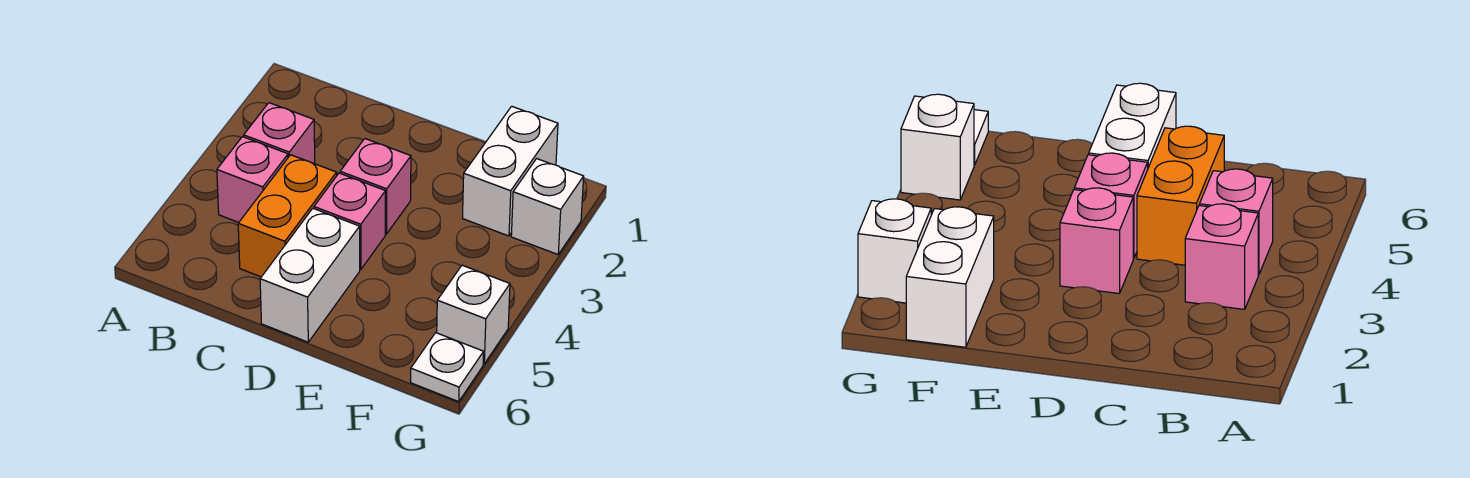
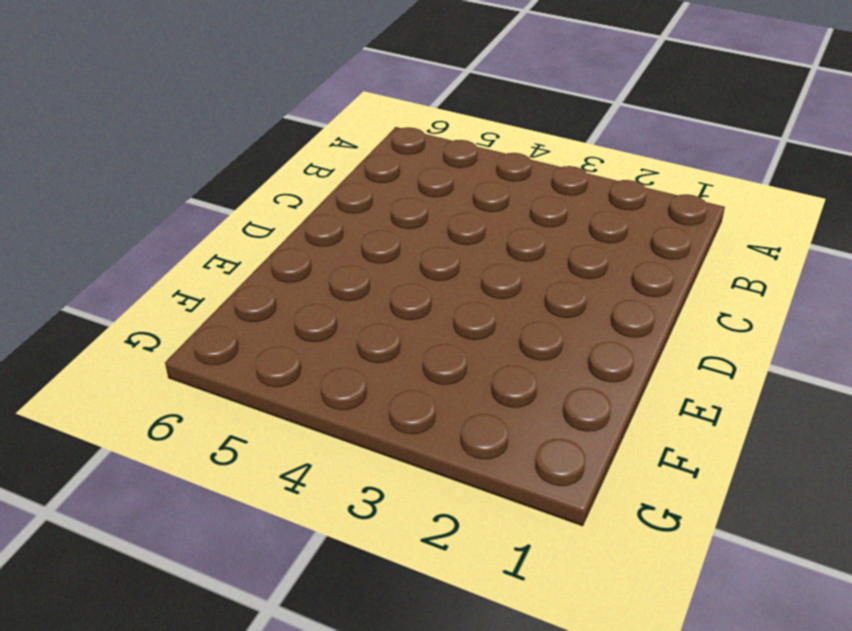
none -> pink 1x1 brick [244,103,315,164]
none -> pink 1x1 brick [217,137,288,222]

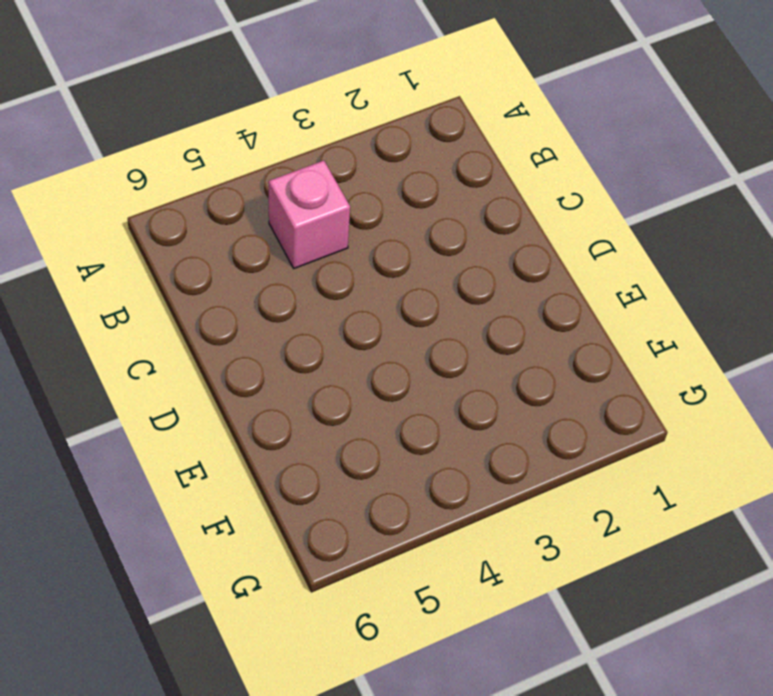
none -> pink 1x1 brick [244,103,315,164]
none -> orange 1x2 brick [238,155,337,277]

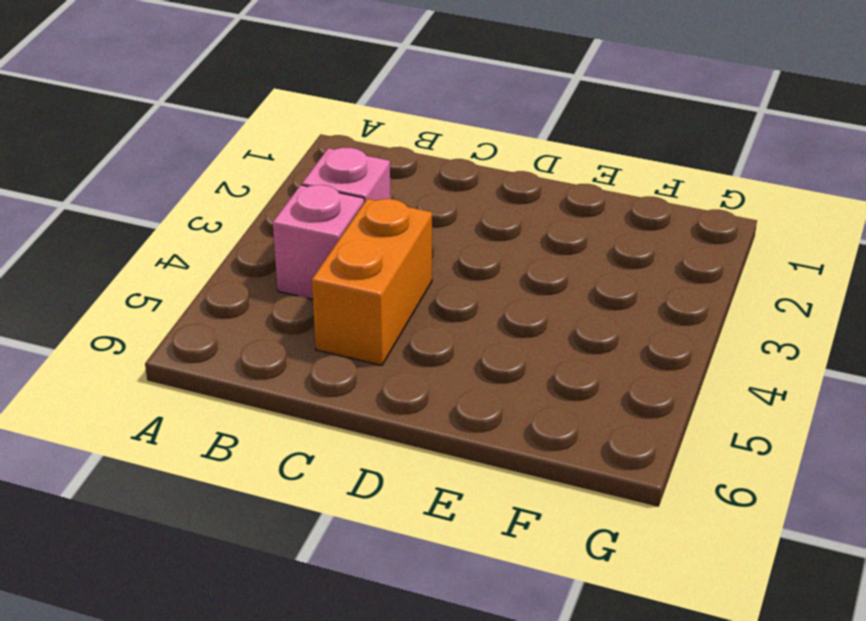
none -> pink 1x1 brick [340,139,411,234]
none -> pink 1x1 brick [314,173,386,270]

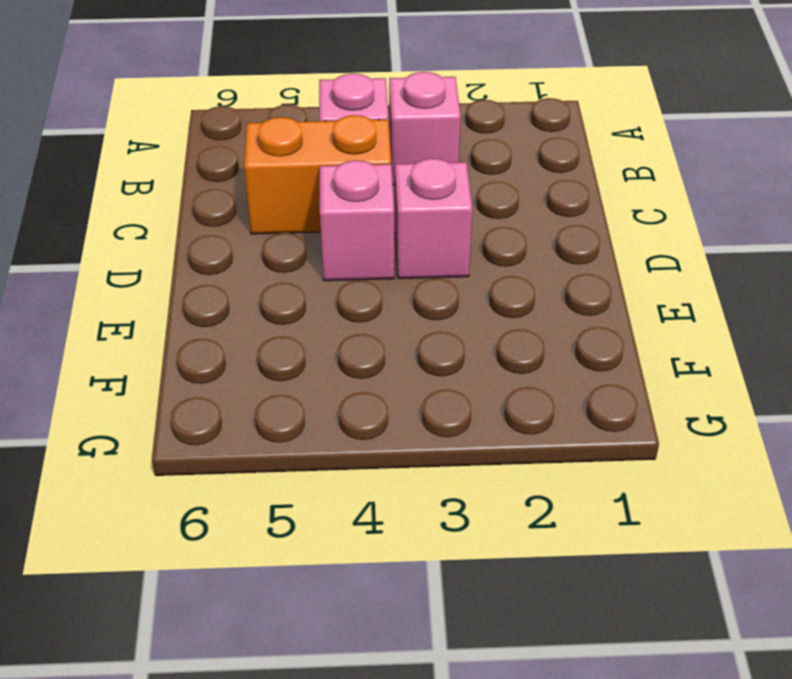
none -> white 1x2 brick [260,209,360,342]
none -> white 1x2 brick [463,106,558,236]

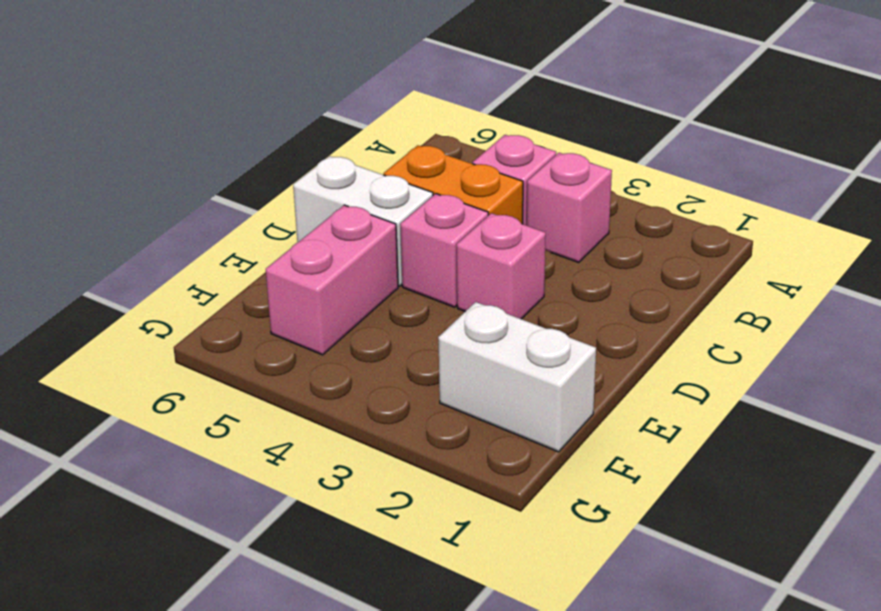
pink 1x2 brick [266,205,398,355] -> none
none -> white 1x1 brick [511,159,584,254]
none -> white 1x1 brick [437,265,510,364]

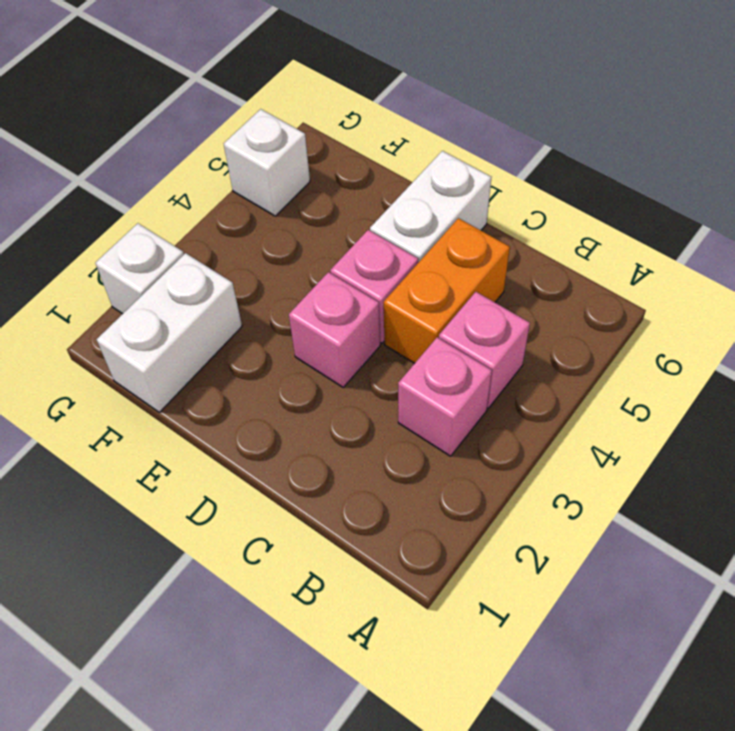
none -> white 1x1 plate [411,333,484,402]

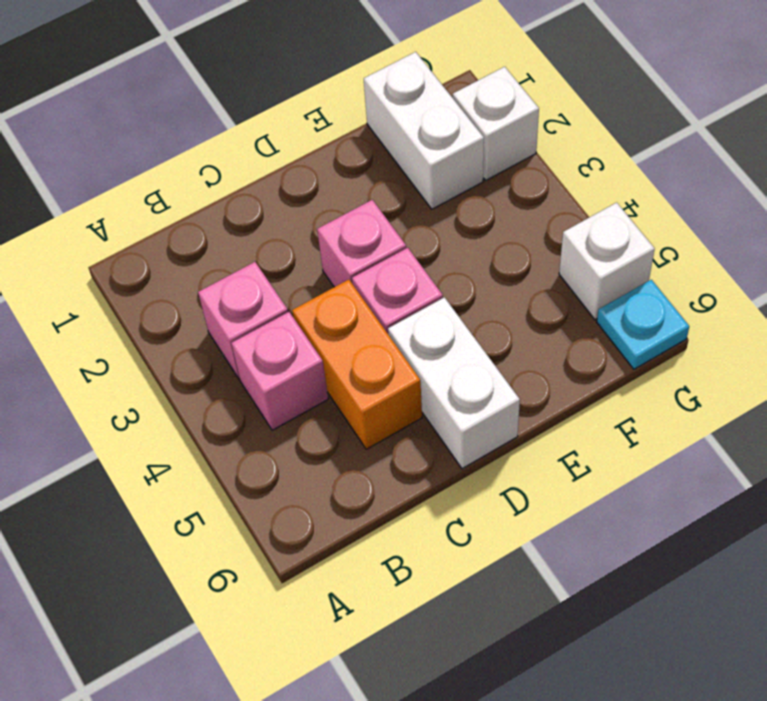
cyan 1x1 plate [597,280,689,369] -> white 1x1 plate [411,333,484,402]

